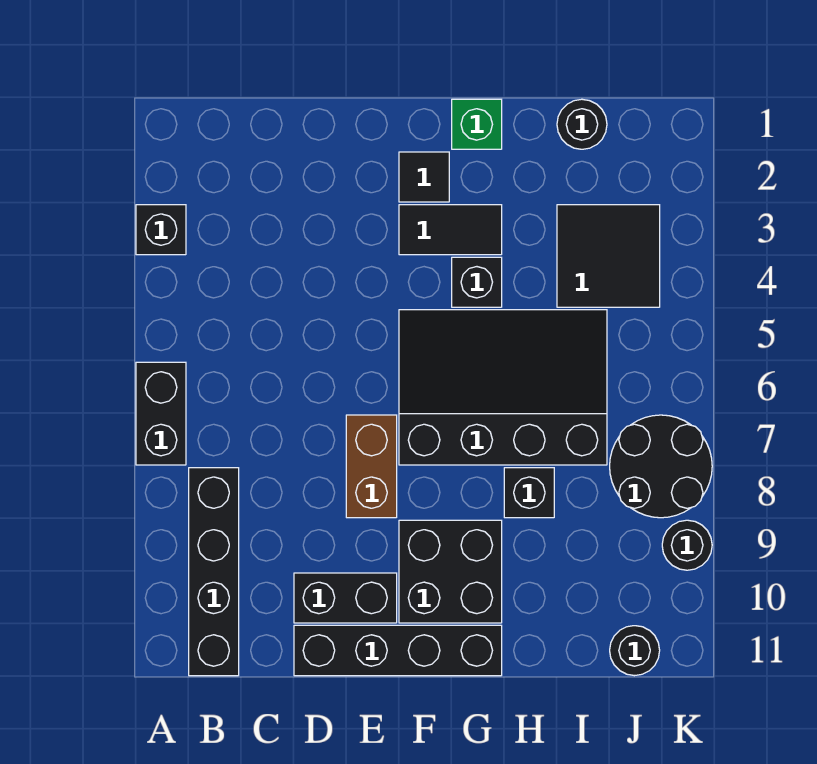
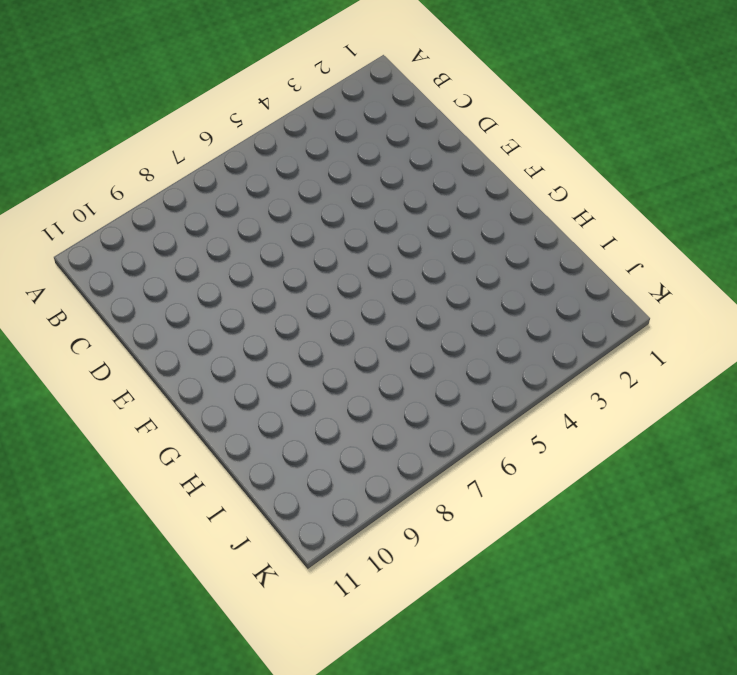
none -> black 1x1 brick [136,205,186,255]
none -> black 1x2 brick [136,362,186,465]
none -> black 1x4 brick [189,468,239,676]

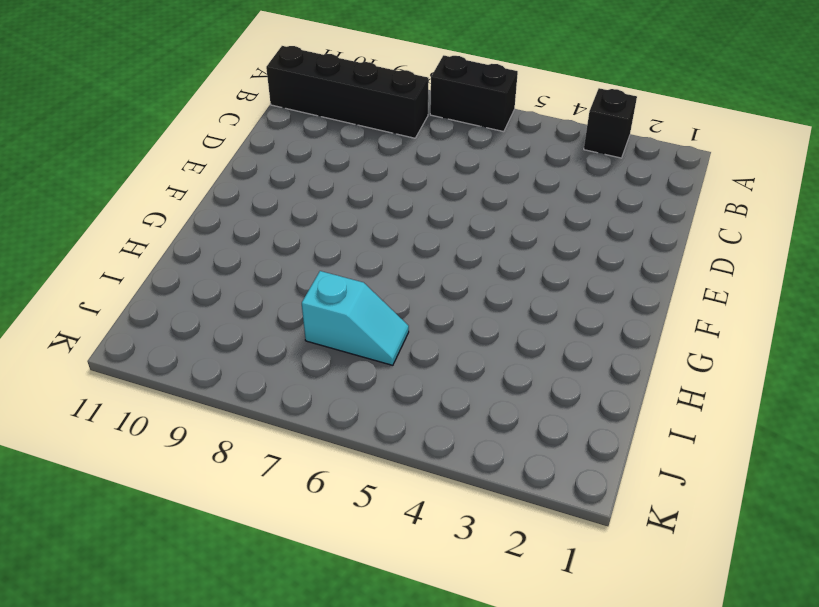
cyan 1x2 slope [302,271,409,365] -> black 3x4 slope [399,310,607,465]
none -> black 1x2 brick [294,573,397,623]
none -> black 1x4 brick [294,625,502,676]
none -> brown 1x2 brick [346,415,397,518]

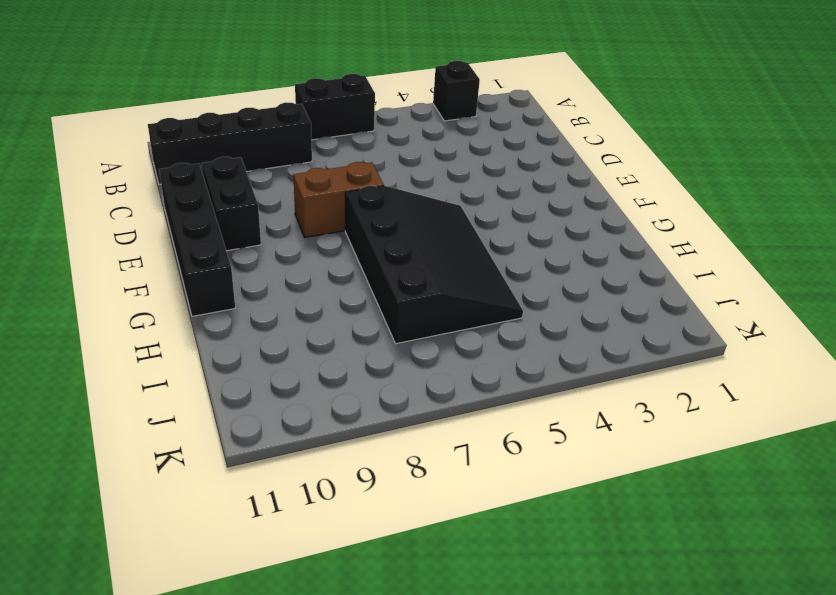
none -> black 1x1 tile [399,152,449,202]
none -> black 1x2 tile [399,205,502,255]
none -> black 2x2 brick [399,520,502,623]

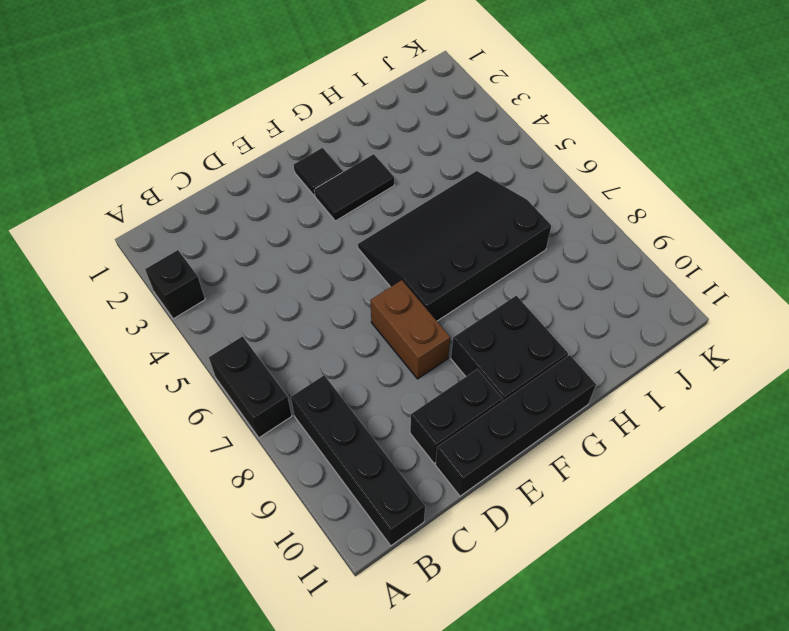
none -> green 1x1 brick [452,99,502,149]
none -> black 1x1 brick [452,257,502,307]
none -> black 1x1 brick [504,468,554,518]

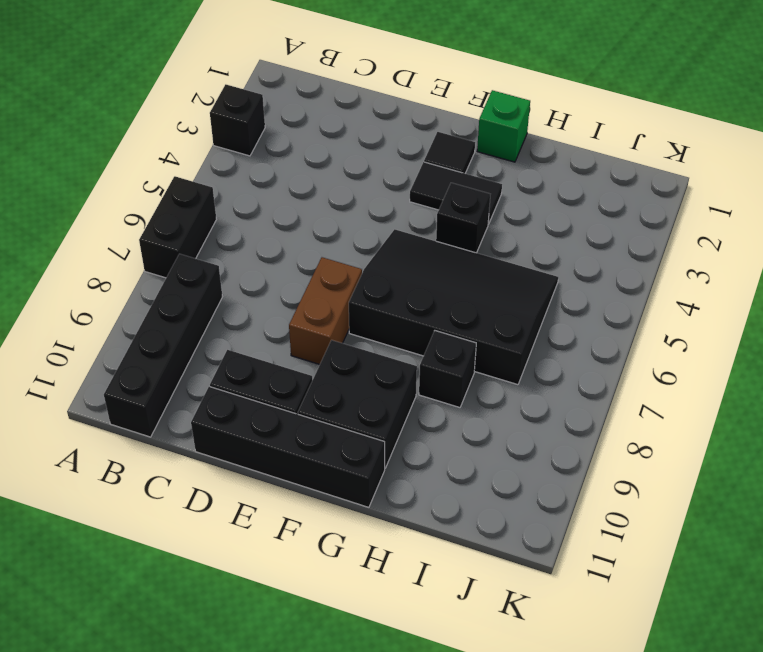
none -> black 1x1 round brick [557,99,607,149]
none -> black 2x2 tile [557,205,660,307]
none -> black 2x2 round brick [610,415,712,518]

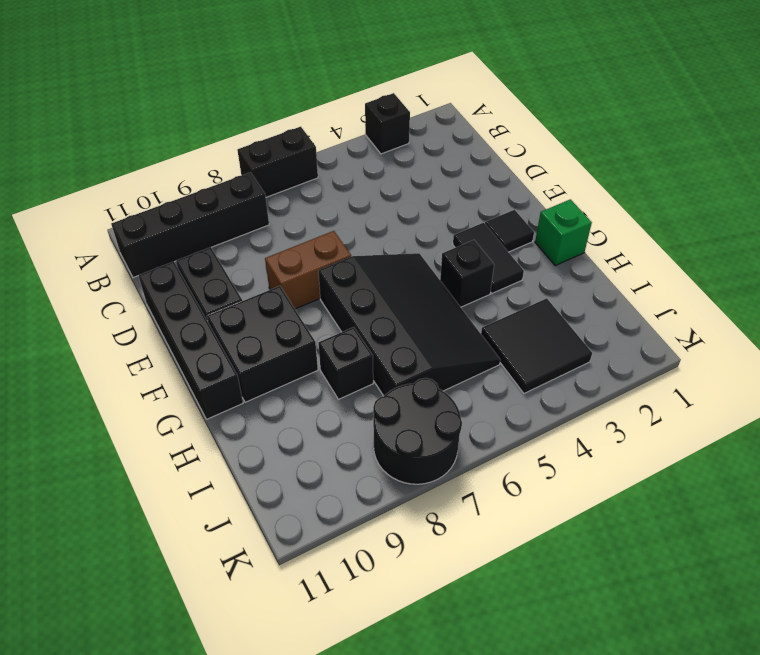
none -> black 1x1 round brick [557,99,607,149]
none -> black 1x1 round brick [610,626,660,676]
none -> black 1x1 round brick [662,520,712,570]

